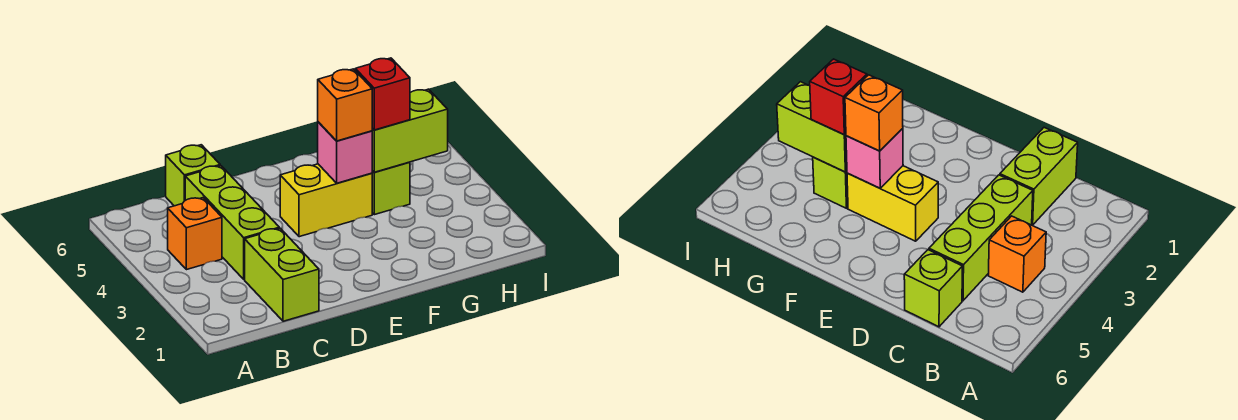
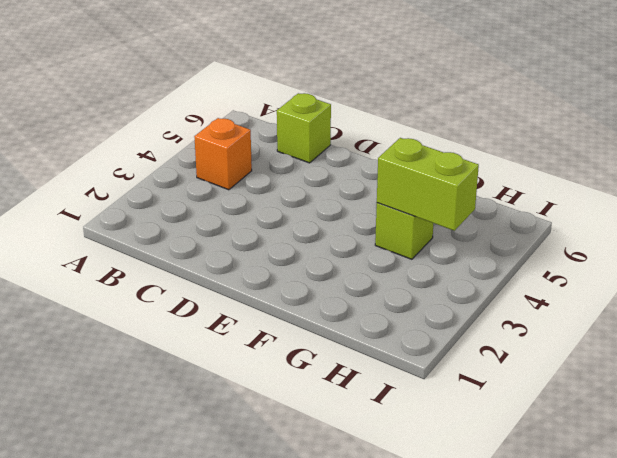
none -> lime 1x2 brick [245,228,319,321]
none -> lime 1x3 brick [185,166,279,279]

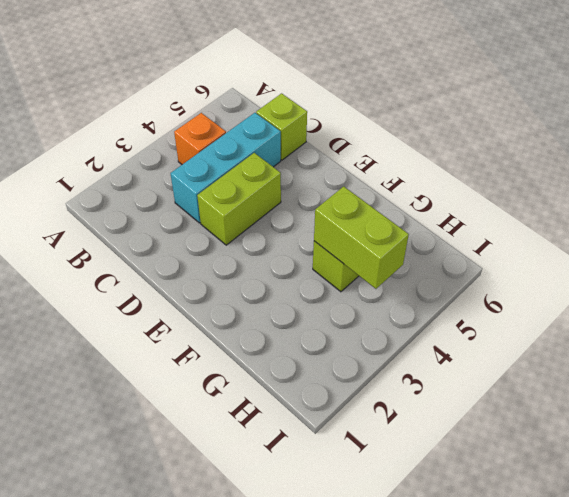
cyan 1x3 brick [171,113,281,223] -> lime 1x3 brick [185,166,279,279]
lime 1x2 brick [197,153,281,245] -> lime 1x2 brick moved to [245,228,319,321]
none -> yellow 1x2 brick [280,164,372,237]
none -> pink 1x1 brick [318,122,372,183]

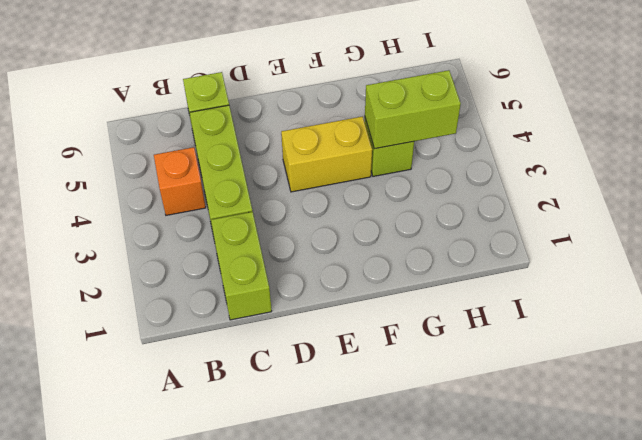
none -> pink 1x1 brick [318,122,372,183]
none -> orange 1x1 brick [318,69,372,141]

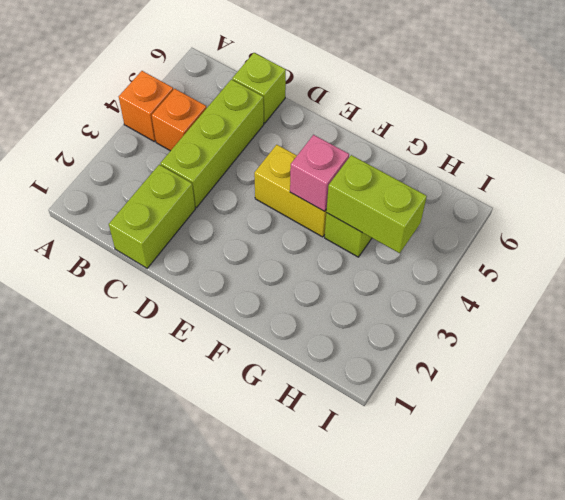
orange 1x1 brick [119,71,173,142] -> orange 1x1 brick moved to [318,69,372,141]
none -> red 1x1 brick [355,58,410,130]

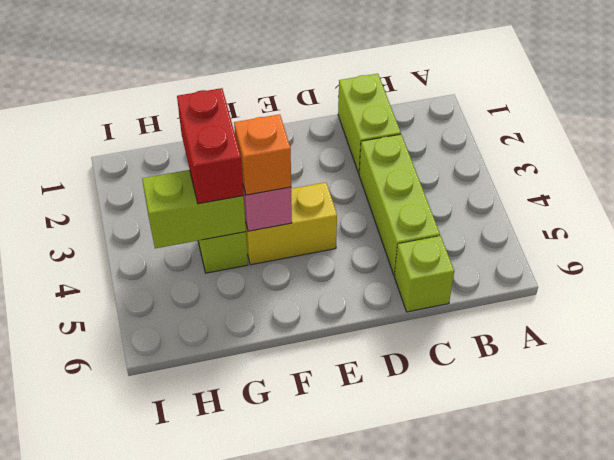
red 1x2 brick [177,88,244,204] -> red 1x1 brick [355,58,410,130]
none -> orange 1x1 brick [168,198,222,270]

